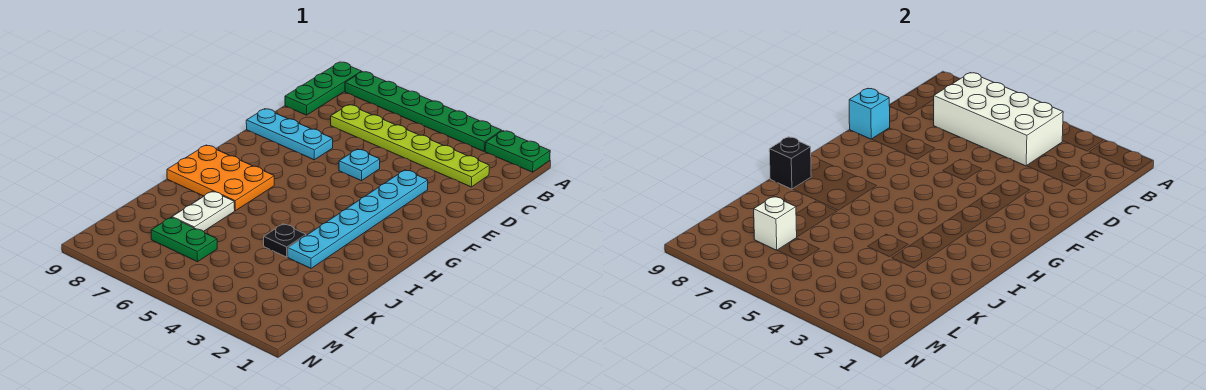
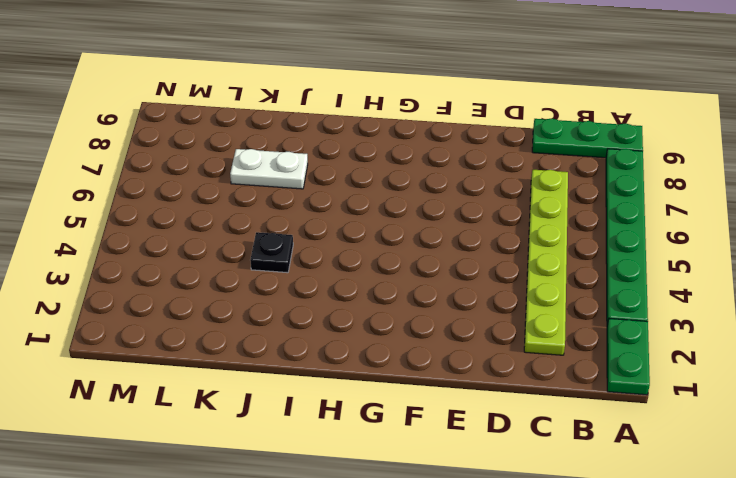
none -> cyan 1x6 plate [288,170,428,268]
none -> cyan 1x1 plate [339,149,380,181]
none -> cyan 1x3 plate [246,109,333,160]

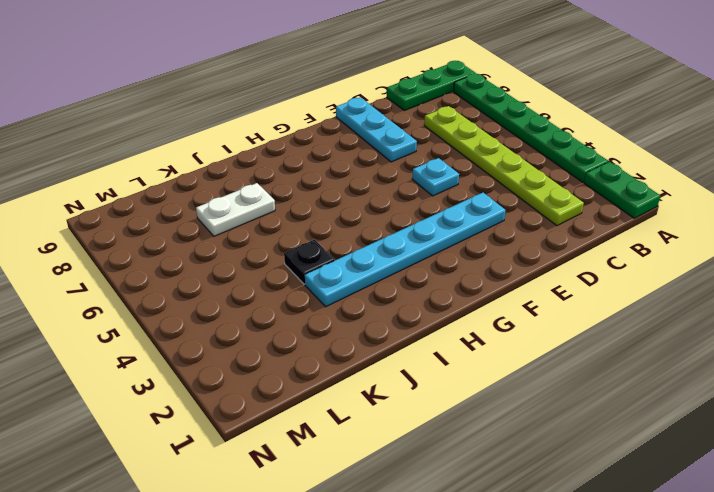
none -> orange 2x3 plate [167,145,274,211]
none -> green 1x2 plate [151,217,217,262]
none -> white 2x4 brick [934,73,1063,166]

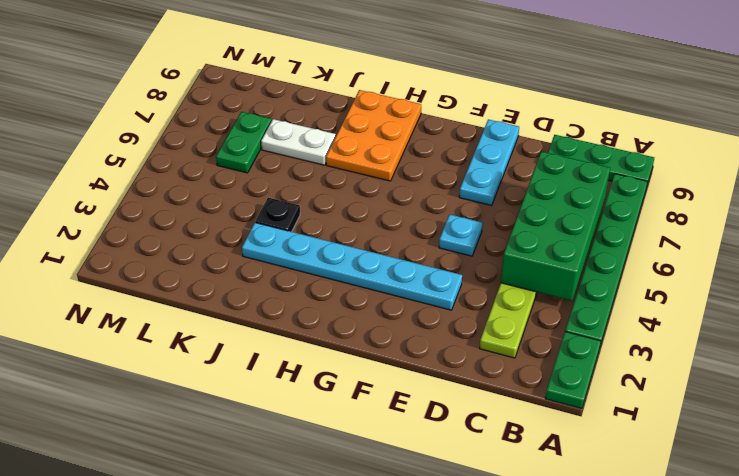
green 2x4 brick [501,151,610,301] -> white 2x4 brick [934,73,1063,166]
none -> cyan 1x1 brick [849,89,890,139]
none -> black 1x1 brick [769,137,811,189]
none -> white 1x1 brick [754,196,797,250]

